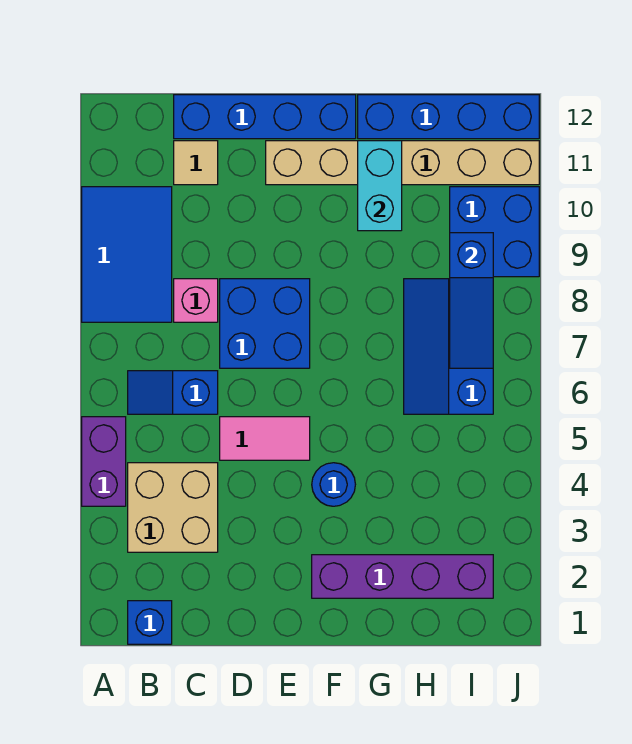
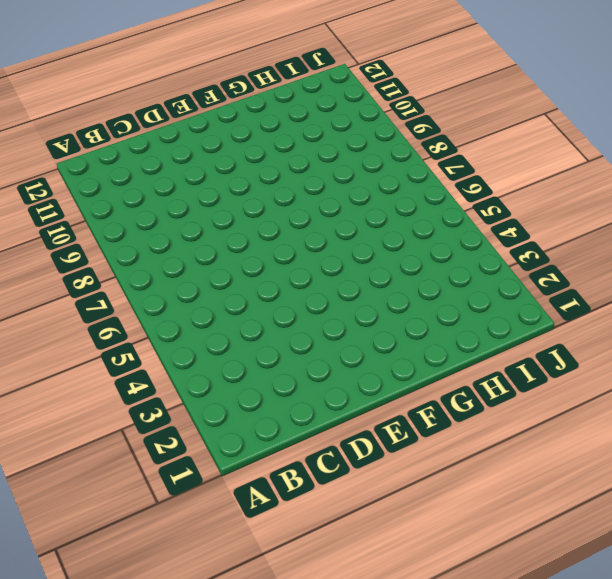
none -> purple 1x2 brick [82,417,126,506]
none -> blue 2x3 tile [82,187,172,322]
none -> blue 1x1 brick [128,601,172,644]

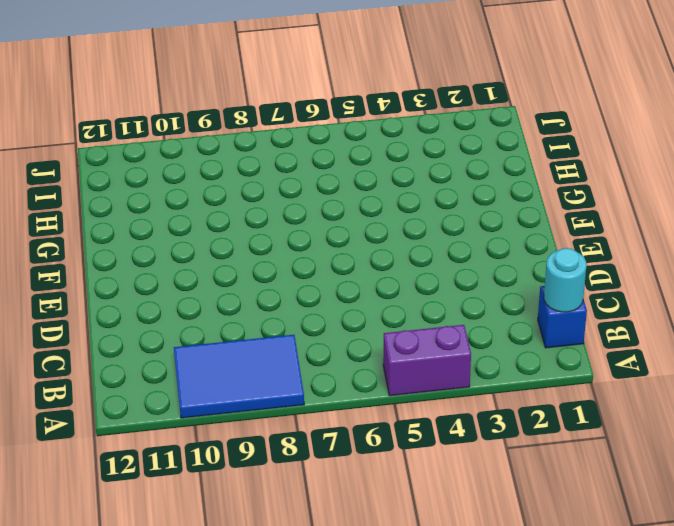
cyan 1x1 round brick [544,248,587,312] -> none
none -> tan 2x2 brick [128,463,218,552]
none -> blue 1x2 slope [128,371,218,414]
none -> pink 1x1 brick [174,279,218,322]

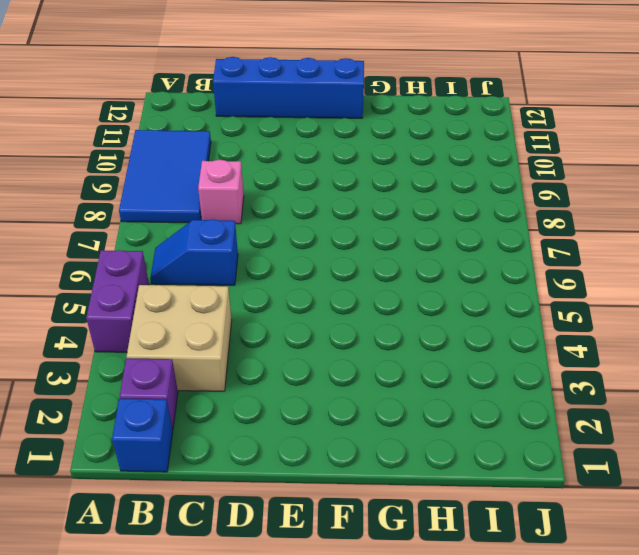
purple 1x1 brick [120,358,178,430] -> none
none -> tan 1x1 tile [174,141,218,185]
none -> pink 1x2 tile [220,417,310,460]
none -> blue 2x2 brick [220,279,310,368]

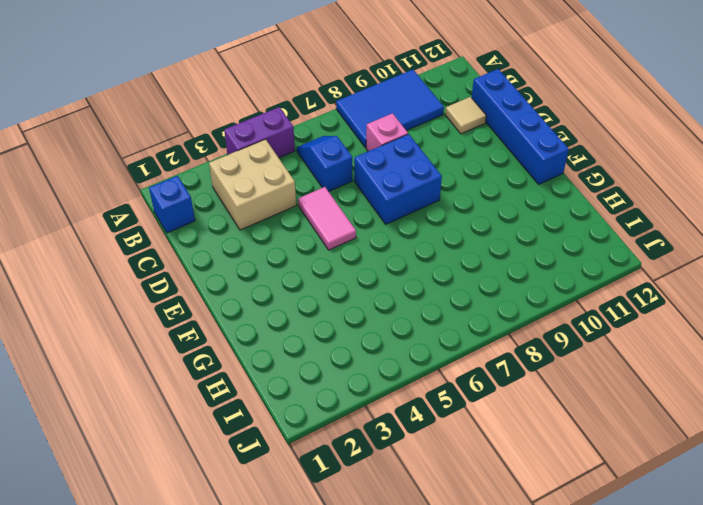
none -> tan 1x6 brick [266,141,539,185]
none -> purple 1x4 brick [312,555,493,598]
none -> blue 1x1 round brick [312,463,355,506]

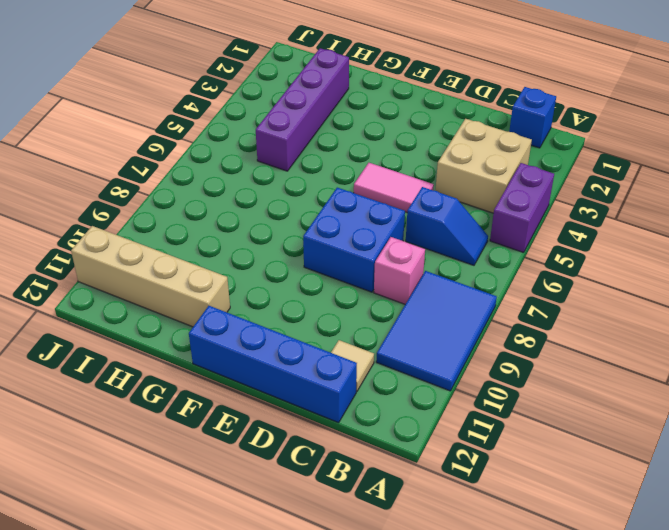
tan 1x4 brick [71,226,230,327] -> tan 1x6 brick [266,141,539,185]
purple 1x4 brick [256,48,349,171] -> purple 1x4 brick turned to [312,555,493,598]
none -> blue 1x1 round brick [312,463,355,506]
none -> blue 1x4 brick [358,95,539,139]
none -> blue 2x3 slope [404,279,493,414]

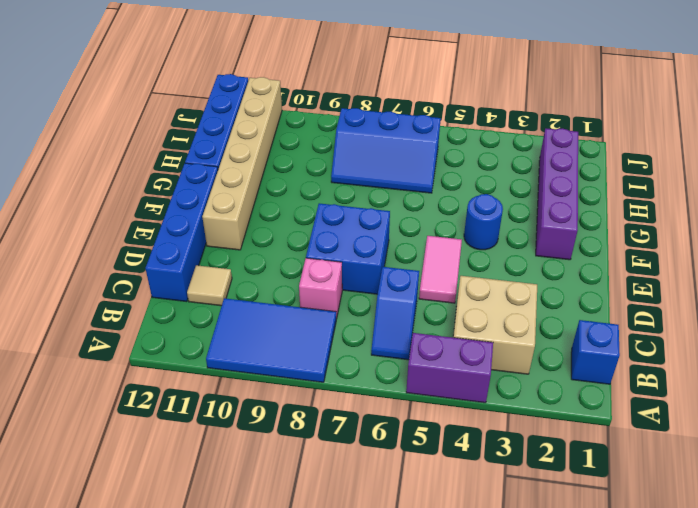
none -> blue 2x2 brick [450,187,539,277]
none -> cyan 1x2 brick [358,141,402,231]
none -> blue 1x3 slope [450,233,493,368]

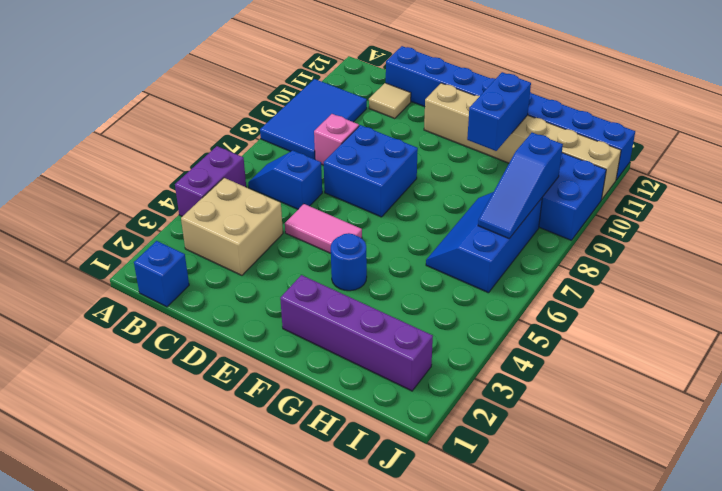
blue 1x2 brick [467,72,531,151] -> cyan 1x2 brick [358,141,402,231]

